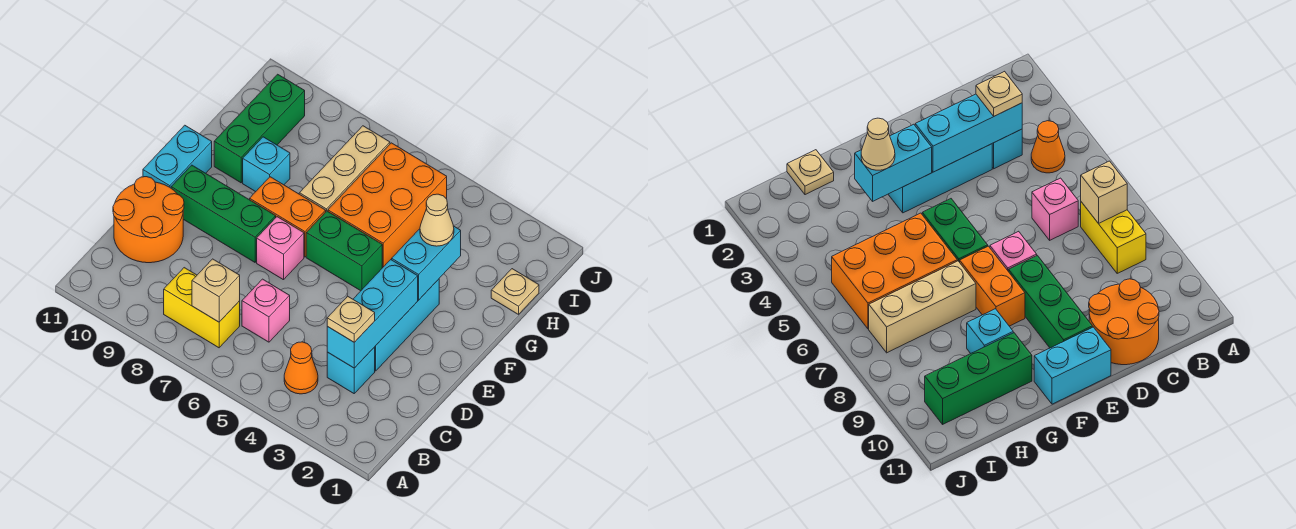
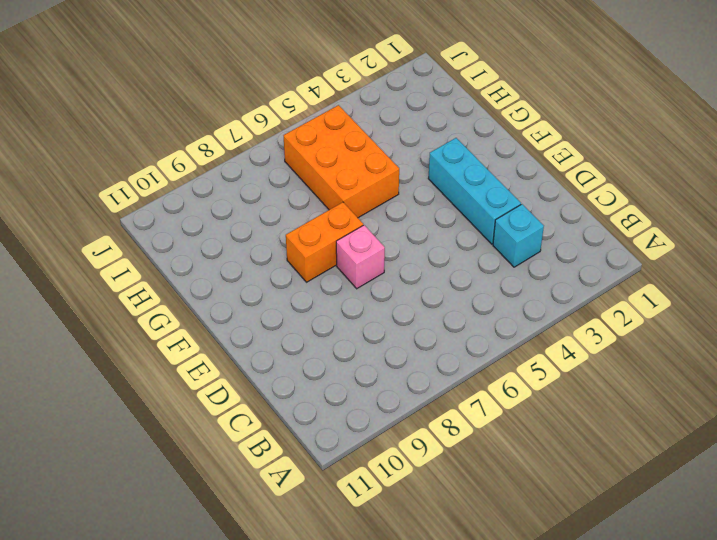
none -> orange 1x1 cone [284,342,318,394]
none -> yellow 1x2 brick [164,268,240,348]
none -> pink 1x1 brick [242,279,290,342]

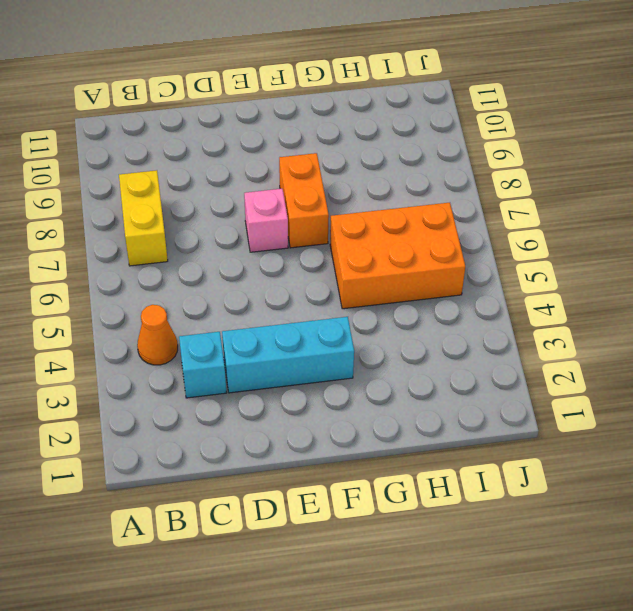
none -> pink 1x1 brick [242,279,290,342]
none -> orange 2x2 round brick [113,177,184,263]
none -> green 1x3 brick [171,165,276,262]

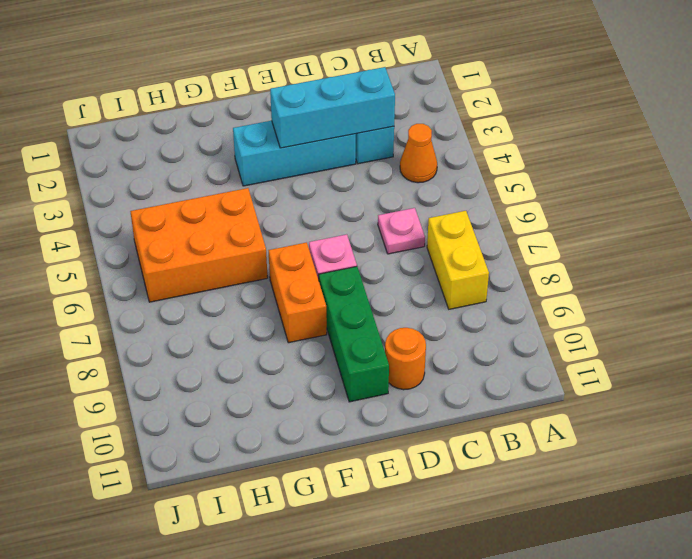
pink 1x1 plate [378,208,425,254] -> pink 1x1 brick [242,279,290,342]
orange 1x1 round brick [385,328,426,390] -> orange 2x2 round brick [113,177,184,263]
none -> cyan 1x2 brick [143,125,212,188]
none -> green 1x2 brick [306,211,382,291]
none -> tan 1x3 brick [299,126,390,211]

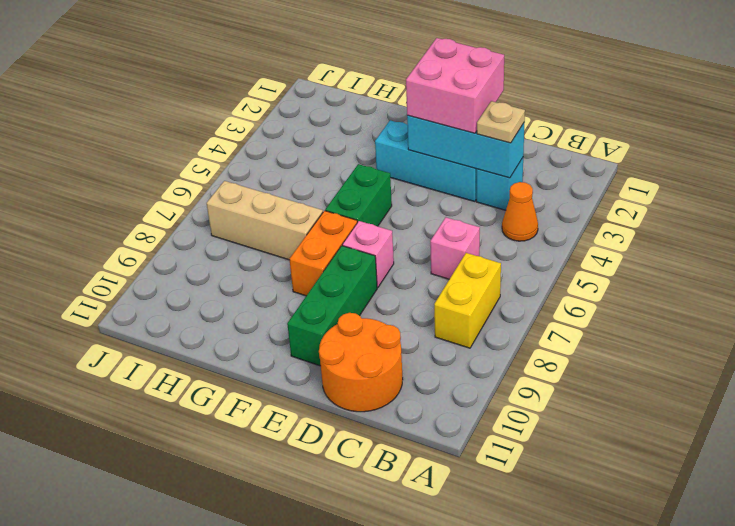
pink 2x2 brick [406,38,504,133] -> none
none -> cyan 1x2 brick [143,125,212,188]
none -> orange 2x3 brick [328,143,447,268]
none -> cyan 1x1 brick [243,137,290,192]

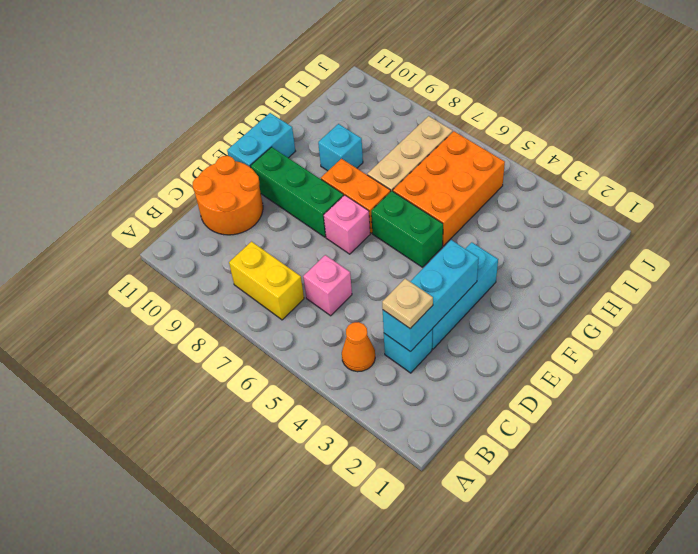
none -> green 1x3 brick [214,74,305,183]
none -> tan 1x1 plate [491,269,539,314]
none -> tan 1x1 brick [192,259,240,322]

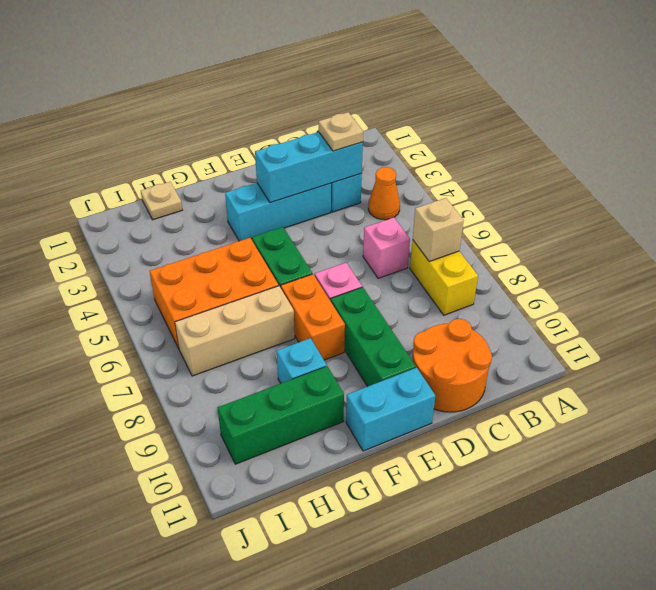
none -> cyan 1x2 brick [392,226,461,300]
none -> tan 1x1 cone [420,194,454,246]

